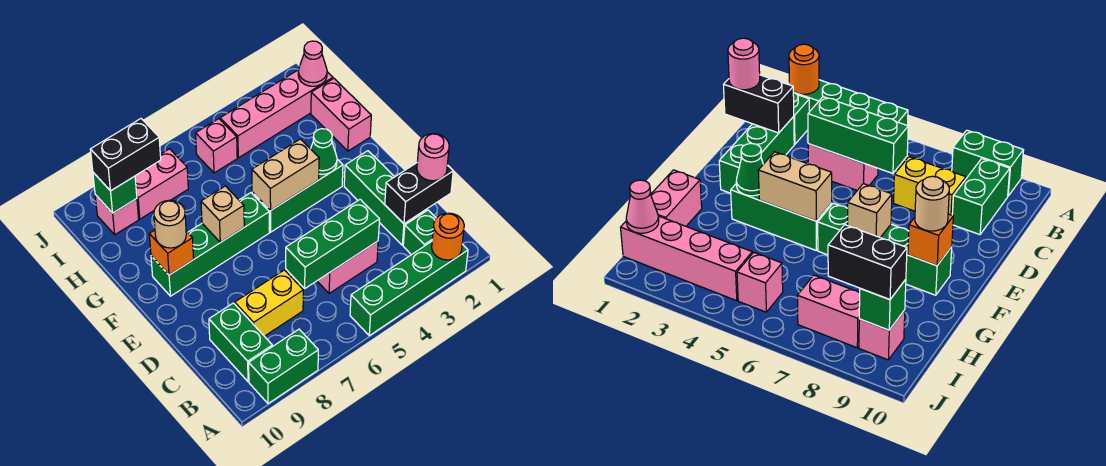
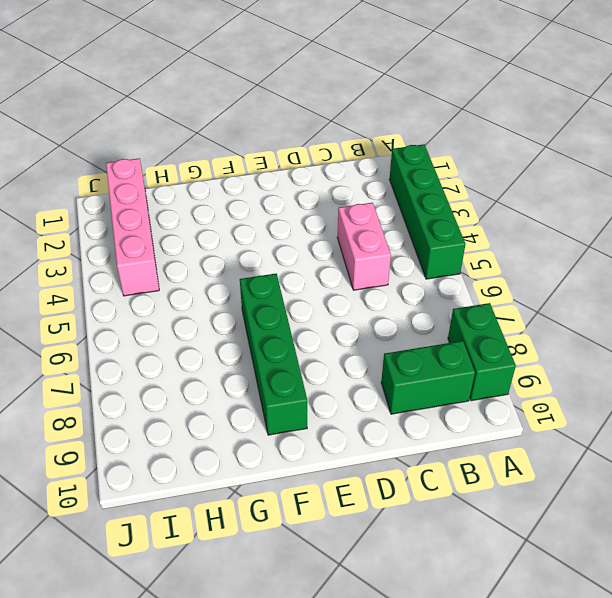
none -> green 1x1 brick [403,210,436,255]
none -> green 1x3 brick [344,151,427,245]
none -> yellow 1x2 brick [235,270,303,336]

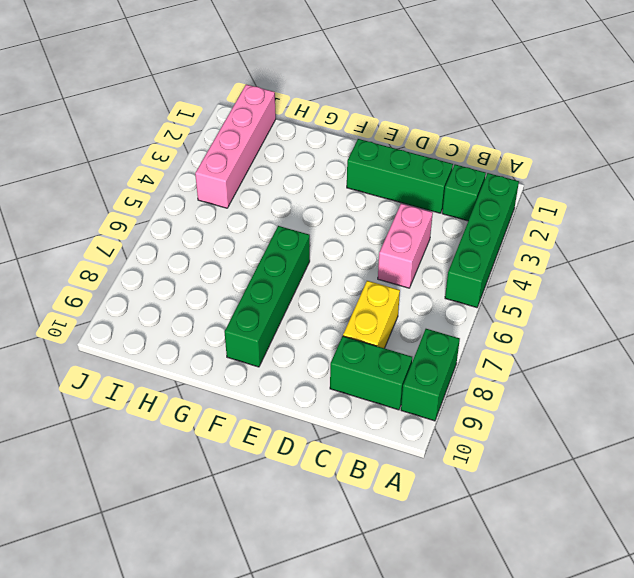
none -> green 1x3 brick [252,159,343,232]
none -> pink 1x2 brick [311,78,371,151]
none -> pink 1x1 brick [196,119,237,173]

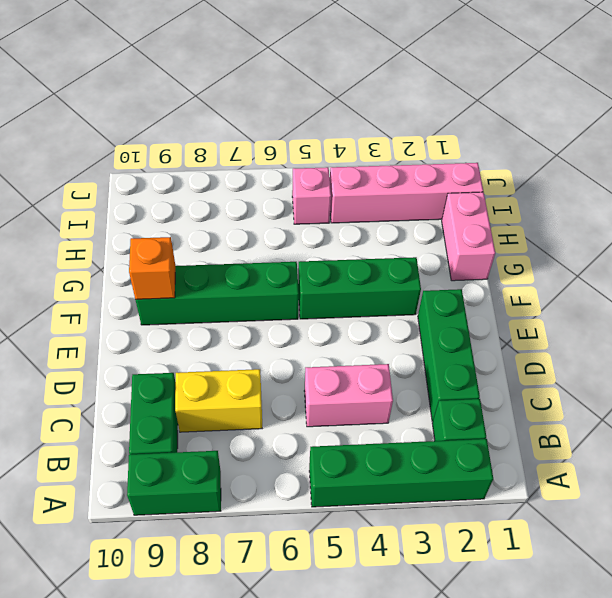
none -> pink 1x2 brick [135,149,188,219]
none -> pink 1x1 brick [95,195,139,235]
none -> orange 1x1 round brick [432,213,464,260]

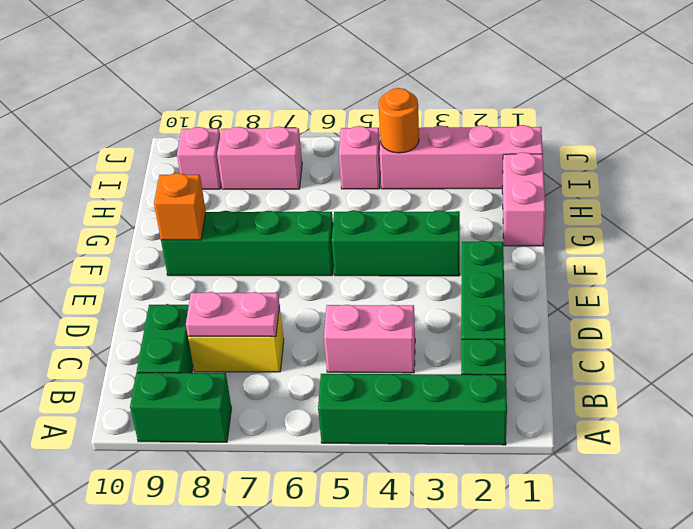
pink 1x2 plate [186,292,280,337] -> none
orange 1x1 round brick [379,88,419,153] -> orange 1x1 round brick moved to [432,213,464,260]
none -> black 1x2 brick [385,163,453,224]
none -> green 1x3 brick [286,199,380,288]
none -> green 1x1 cone [311,129,337,174]

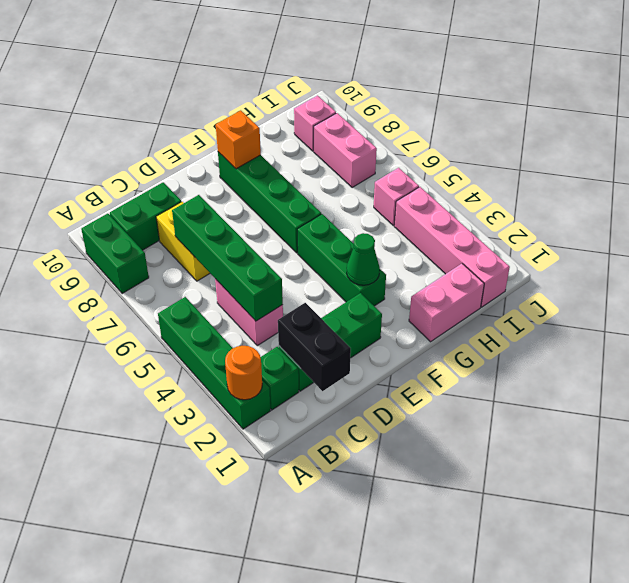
green 1x4 brick [172,195,283,321] -> green 1x3 brick [286,199,380,288]
none -> tan 1x2 brick [252,139,319,211]
none -> tan 1x1 brick [201,186,244,242]
none -> pink 1x1 cone [298,41,327,86]

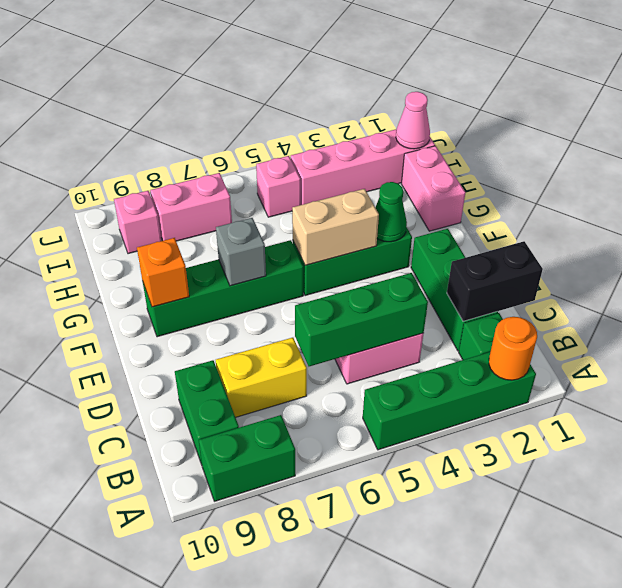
grey 1x1 brick [216,218,266,286] -> tan 1x1 brick [201,186,244,242]
none -> green 1x1 brick [93,172,137,213]
none -> pink 1x1 round brick [417,134,449,181]
none -> tan 1x1 round brick [154,200,186,248]

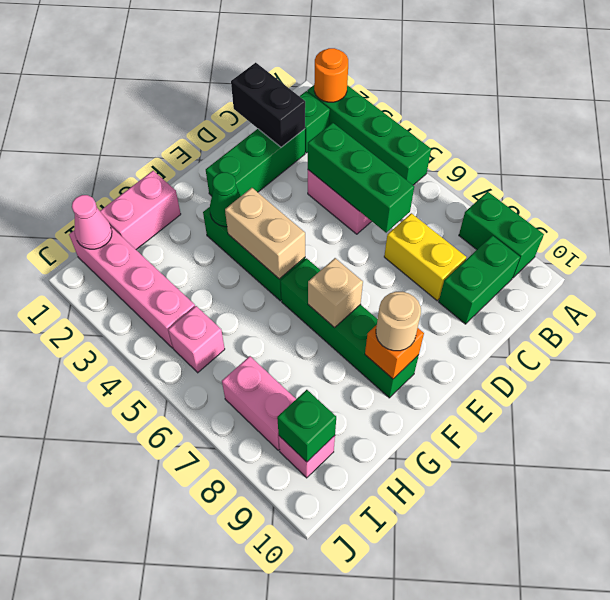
none -> pink 1x1 round brick [417,134,449,181]
none -> black 1x2 brick [90,119,161,191]

